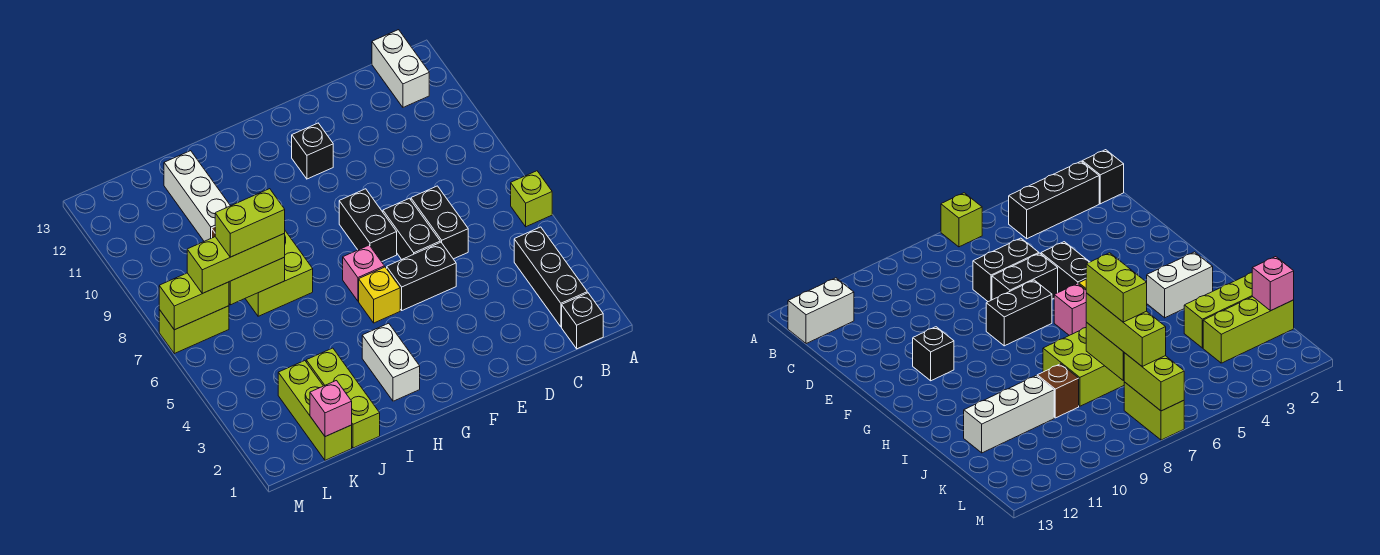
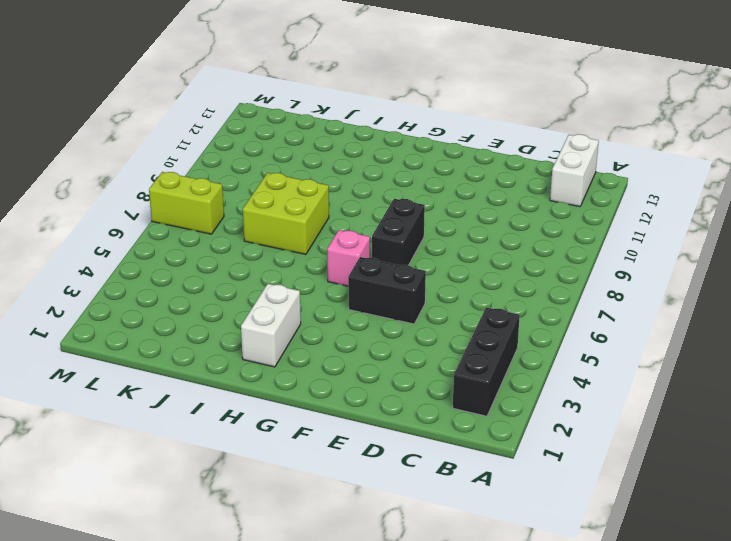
none -> lime 1x1 brick [511,171,552,227]
none -> black 1x1 brick [562,293,603,349]
none -> black 1x2 brick [411,186,468,259]

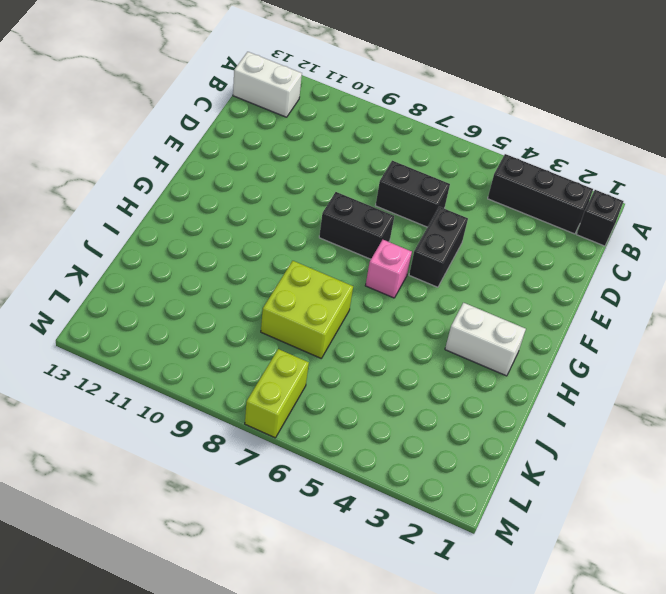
none -> lime 1x1 brick [511,171,552,227]
none -> black 1x2 brick [383,198,440,259]
none -> black 1x1 brick [292,123,333,179]

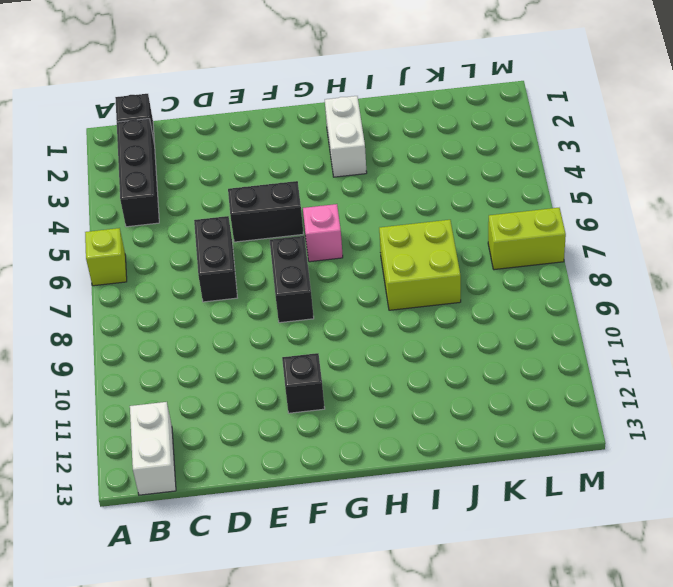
none -> black 1x2 brick [383,198,440,259]
none -> yellow 1x1 brick [359,267,400,323]
none -> lime 1x3 brick [306,348,380,448]

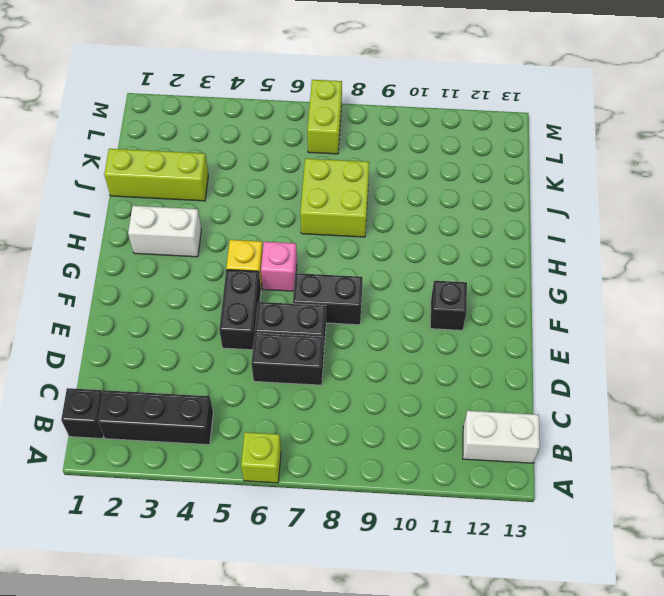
none -> brown 1x1 brick [1037,364,1079,418]
none -> white 1x3 brick [164,151,230,241]
none -> lime 1x3 brick [278,361,352,460]

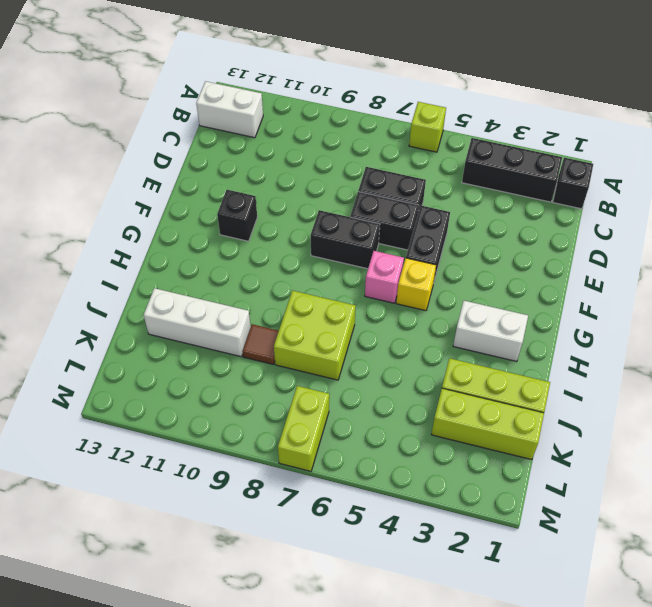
brown 1x1 tile [242,324,279,364] -> brown 1x1 brick [1037,364,1079,418]
none -> lime 1x2 brick [229,257,285,305]
none -> pink 1x1 brick [310,381,352,437]
none -> lime 1x2 brick [159,273,229,330]

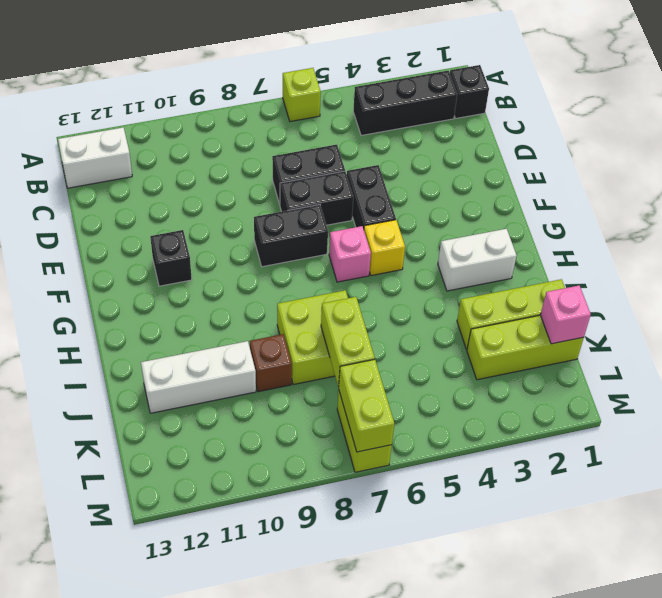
none -> lime 1x3 brick [187,233,285,293]
none -> lime 1x2 brick [215,189,285,257]

